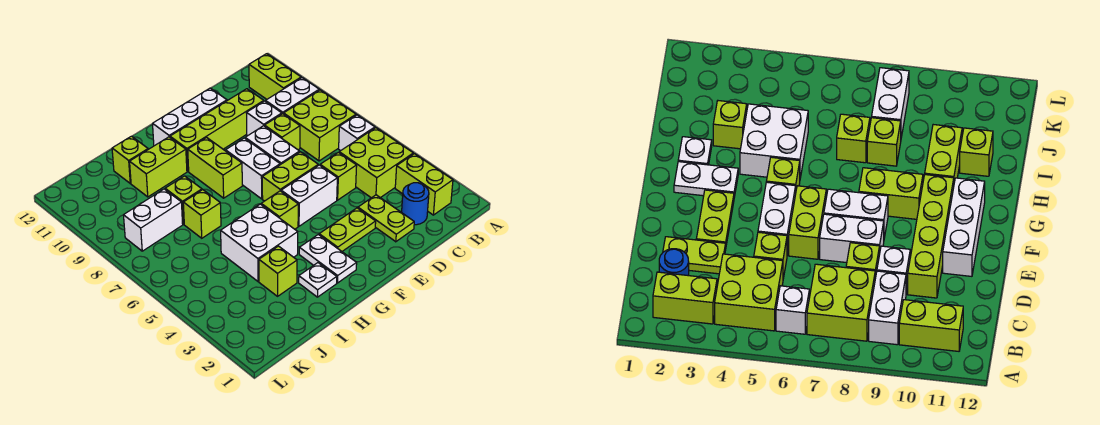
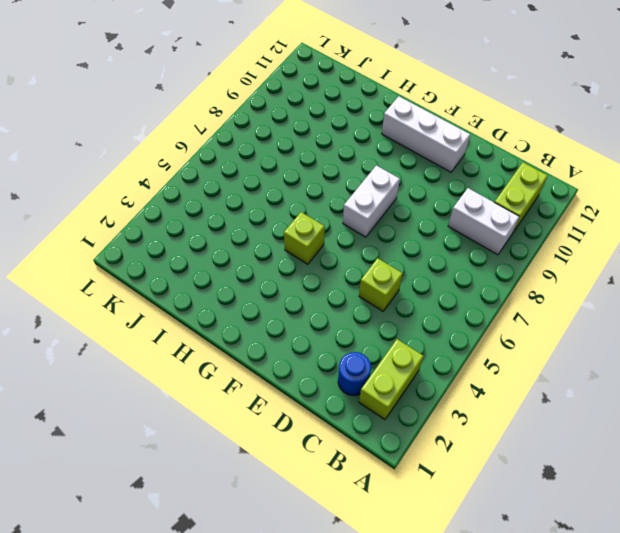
none -> lime 2x2 brick [339,128,413,198]
none -> white 1x1 brick [339,115,375,151]
none -> lime 2x2 brick [284,90,356,161]

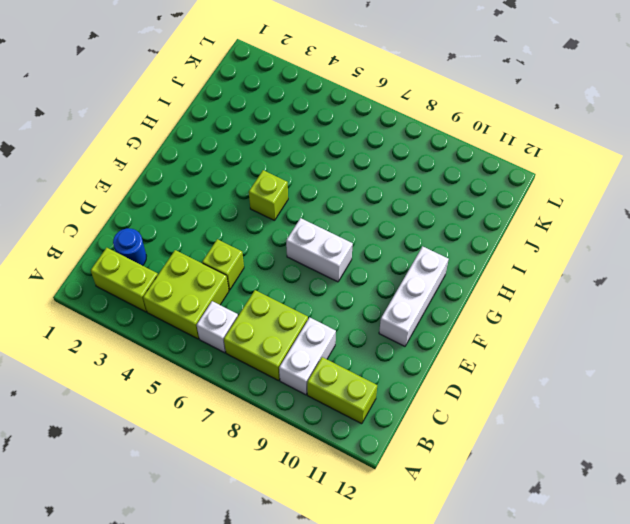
none -> lime 1x2 plate [358,195,414,242]
none -> lime 1x1 brick [265,114,300,150]
none -> white 1x1 brick [247,101,282,136]

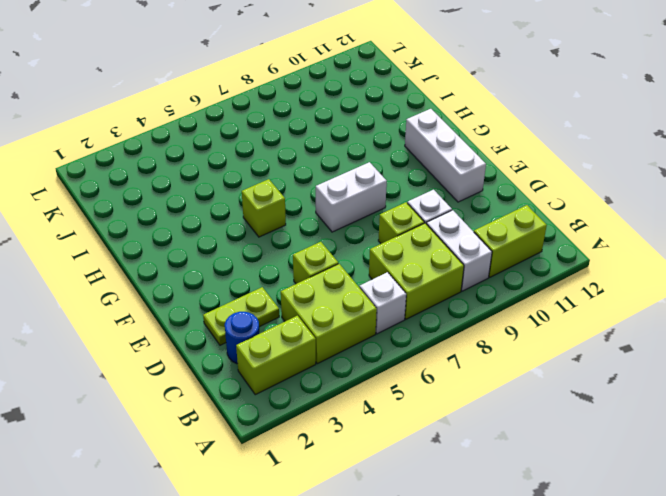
none -> lime 1x4 brick [170,89,264,171]
none -> lime 1x2 plate [319,208,376,251]
none -> white 1x2 brick [281,165,337,226]

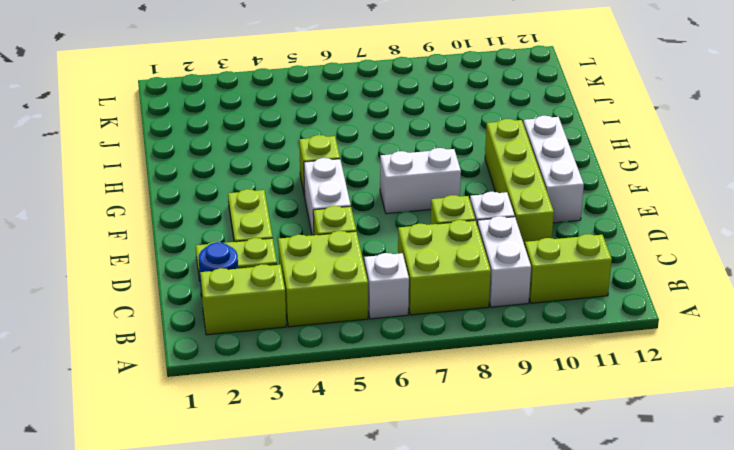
none -> lime 1x2 brick [262,152,318,201]
none -> white 1x2 brick [245,126,300,165]
none -> white 1x2 plate [299,235,357,283]

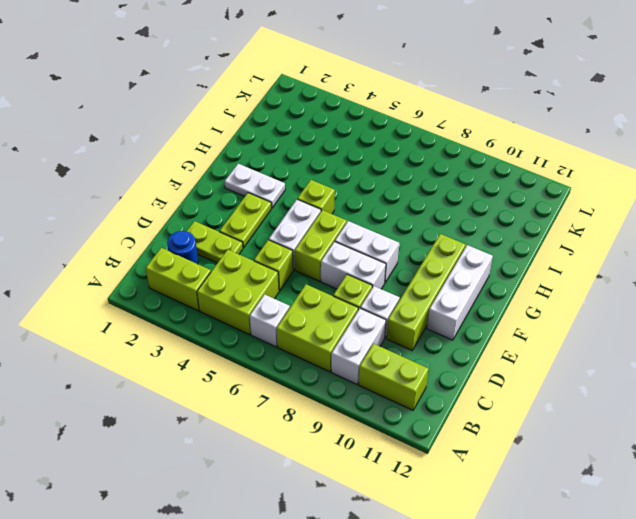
none -> lime 1x2 brick [188,138,242,198]
none -> white 1x1 plate [299,263,337,297]
none -> white 2x2 brick [221,204,298,281]

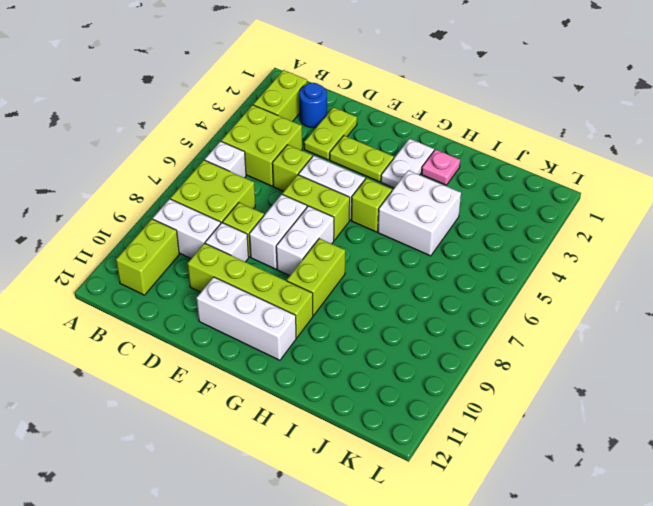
pink 1x1 plate [421,149,460,185] -> white 1x1 plate [299,263,337,297]
none -> lime 1x2 brick [130,137,187,197]
none -> lime 1x1 brick [259,246,297,296]
none -> lime 1x1 brick [183,190,221,238]

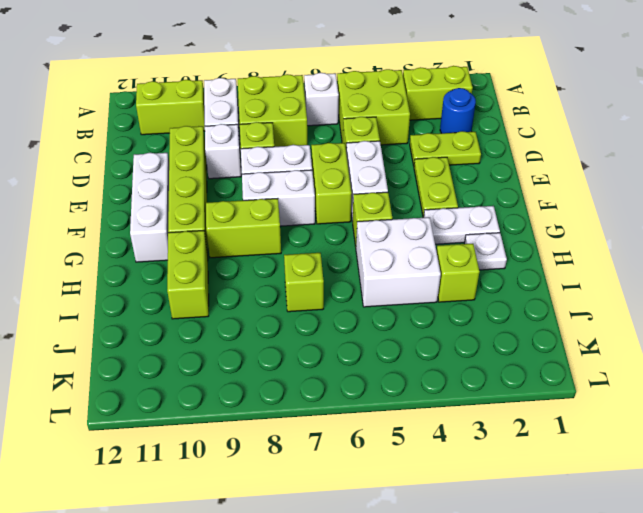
none -> lime 1x1 brick [165,176,202,224]
none -> lime 1x1 brick [112,136,148,183]
none -> white 1x2 brick [124,189,183,251]

